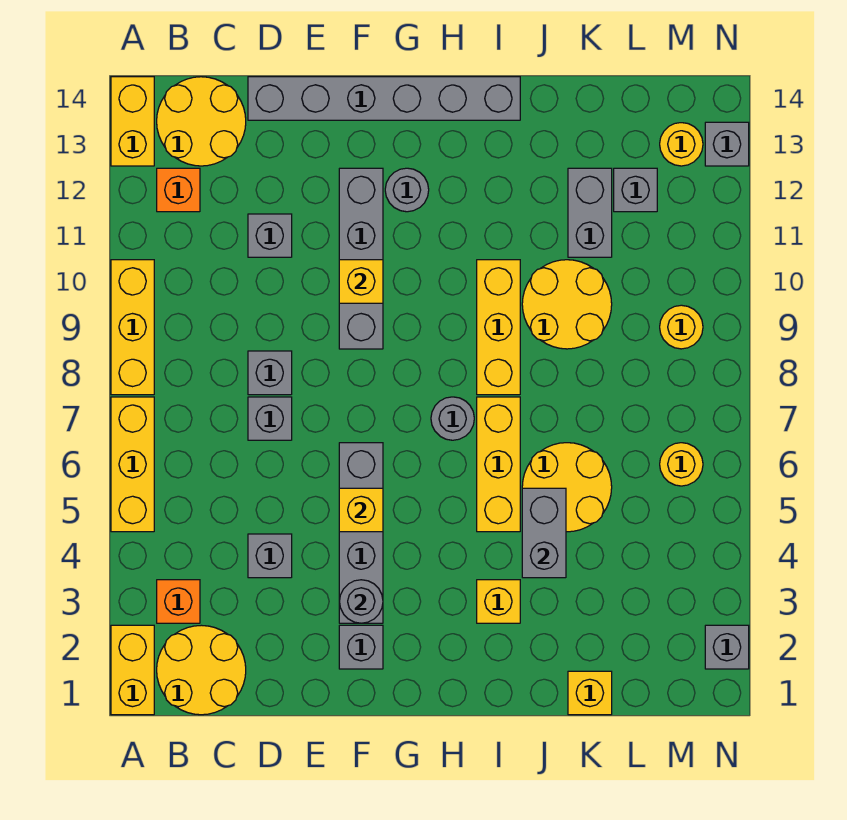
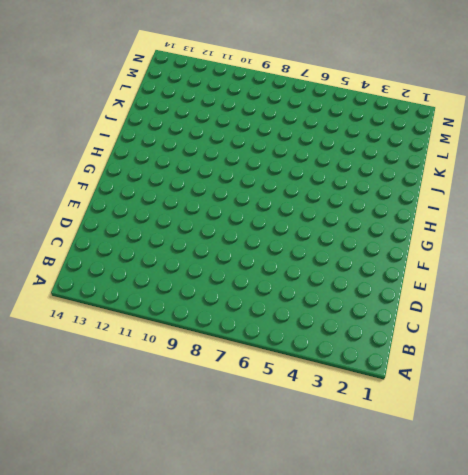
none -> yellow 1x2 brick [111,625,154,715]
none -> yellow 1x3 brick [111,397,154,532]
none -> yellow 1x3 brick [111,260,154,395]
none -> yellow 1x2 brick [111,77,154,166]

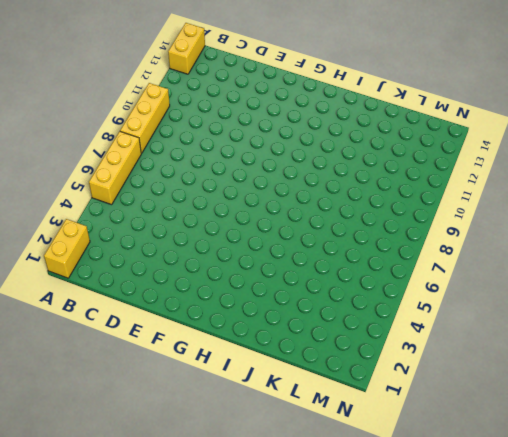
none -> yellow 2x2 round brick [157,625,246,715]
none -> orange 1x1 brick [157,580,200,623]
none -> orange 1x1 brick [157,168,200,212]
none -> yellow 2x2 round brick [157,77,246,166]

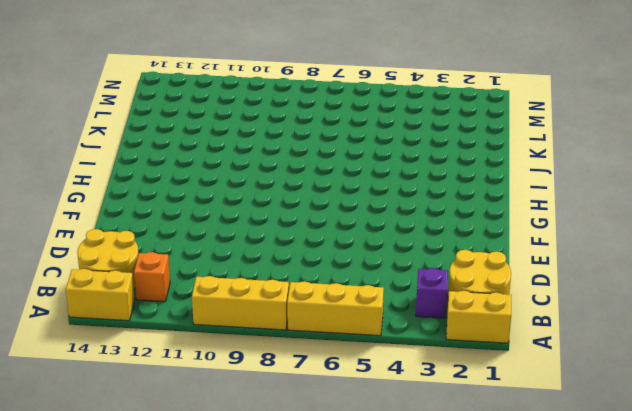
purple 1x1 brick [416,268,448,318] -> orange 1x1 brick [157,580,200,623]
none -> grey 1x1 brick [248,534,292,578]
none -> grey 1x1 brick [248,397,292,440]
none -> grey 1x1 brick [248,351,292,395]
none -> grey 1x1 brick [248,214,292,257]

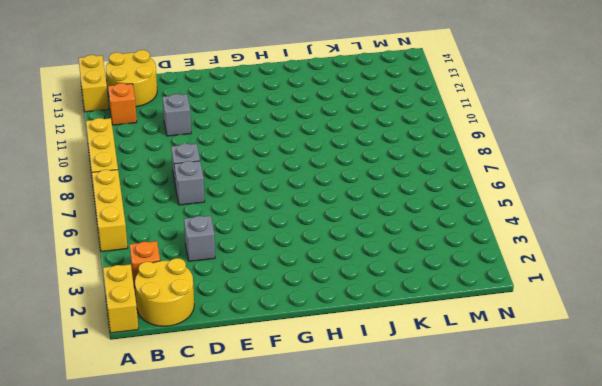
none -> grey 1x6 brick [248,77,520,120]
none -> grey 1x1 brick [339,625,383,669]
none -> grey 1x4 brick [339,443,383,623]
none -> grey 1x4 brick [339,168,383,349]

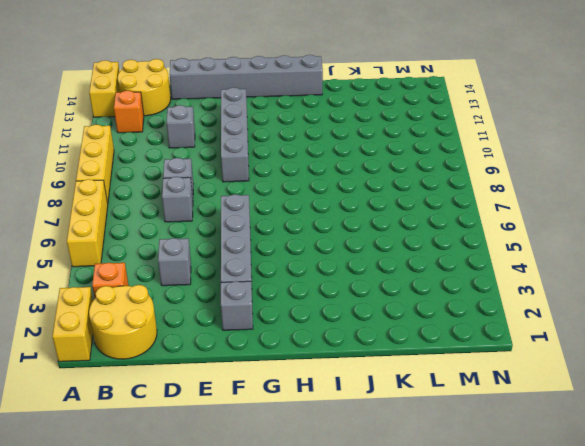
none -> grey 1x1 round brick [385,168,429,212]
none -> grey 1x1 round brick [431,397,474,440]
none -> yellow 1x1 brick [477,580,520,623]
none -> yellow 1x3 brick [477,397,520,532]

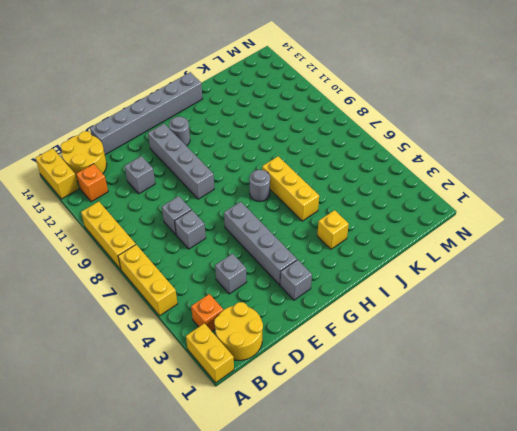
none -> yellow 1x3 brick [477,260,520,395]
none -> yellow 2x2 round brick [522,443,612,532]
none -> yellow 2x2 round brick [522,260,612,349]
none -> yellow 1x1 brick [568,671,612,715]

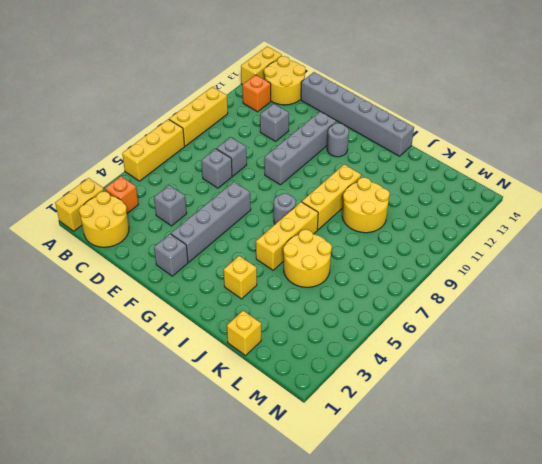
none -> grey 1x2 brick [568,168,612,257]
none -> grey 1x1 brick [614,168,657,212]
none -> yellow 1x1 round brick [660,443,703,486]
none -> yellow 1x1 round brick [660,305,703,349]

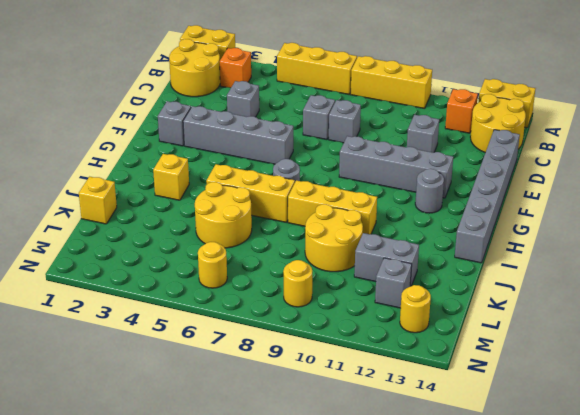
none -> grey 1x1 brick [705,625,749,669]
none -> grey 1x1 brick [705,122,749,166]
none -> grey 1x1 round brick [339,580,383,623]
none -> yellow 1x1 brick [339,488,383,532]

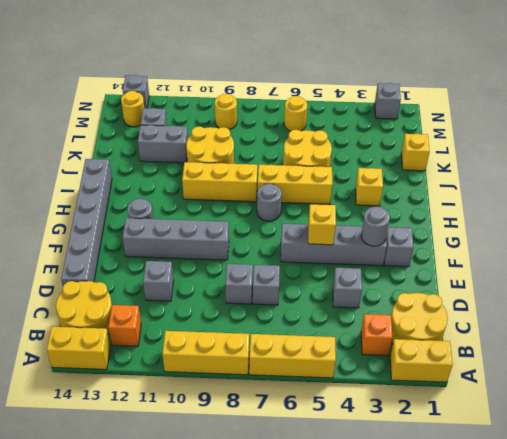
none -> yellow 1x1 brick [339,260,383,303]
none -> grey 1x2 brick [522,488,566,578]

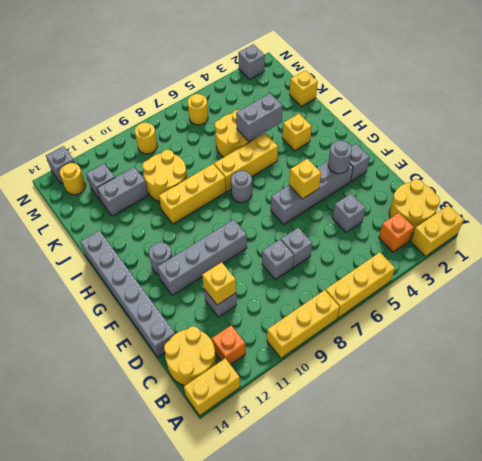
yellow 1x1 brick [202,262,236,305] -> yellow 1x1 brick moved to [339,260,383,303]

